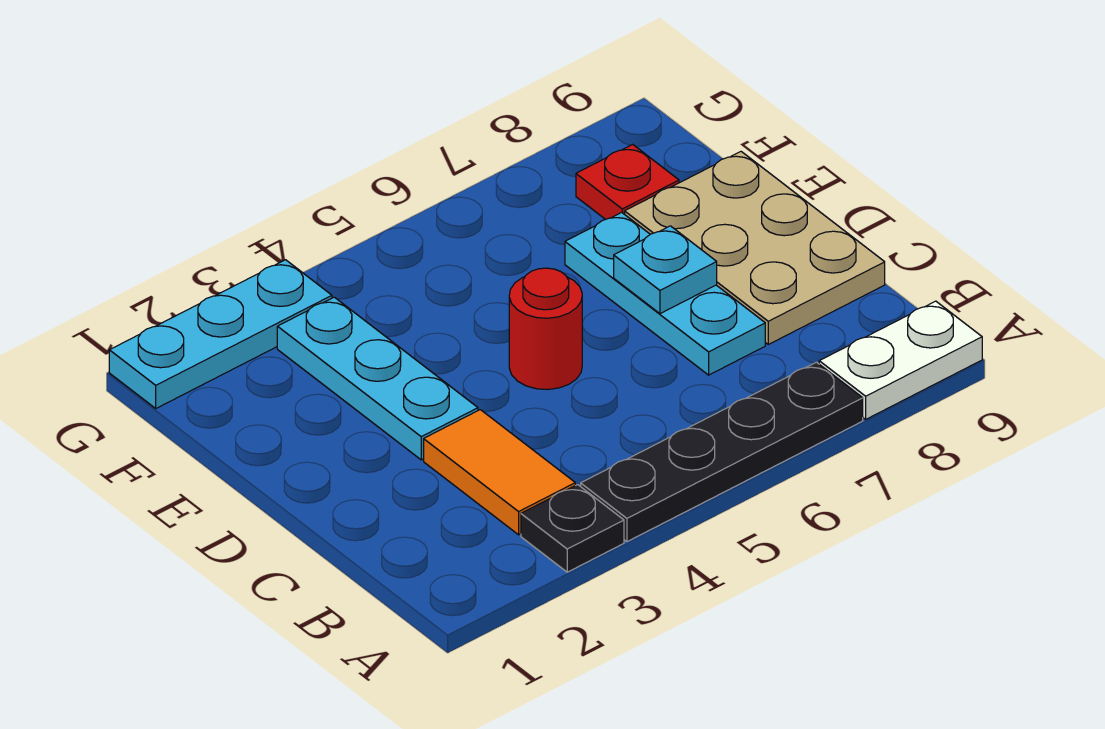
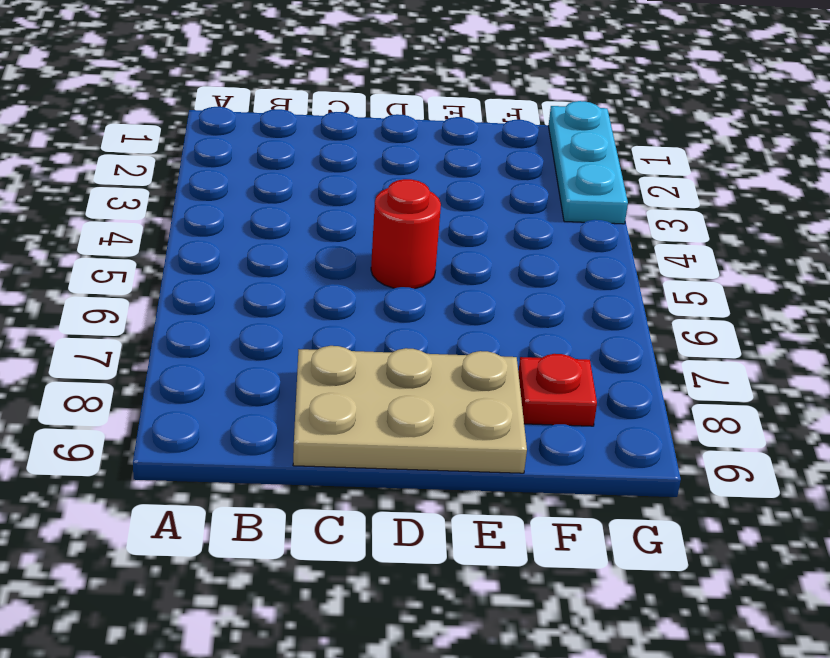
none -> black 1x1 plate [521,485,624,572]
none -> black 1x4 plate [581,362,863,542]

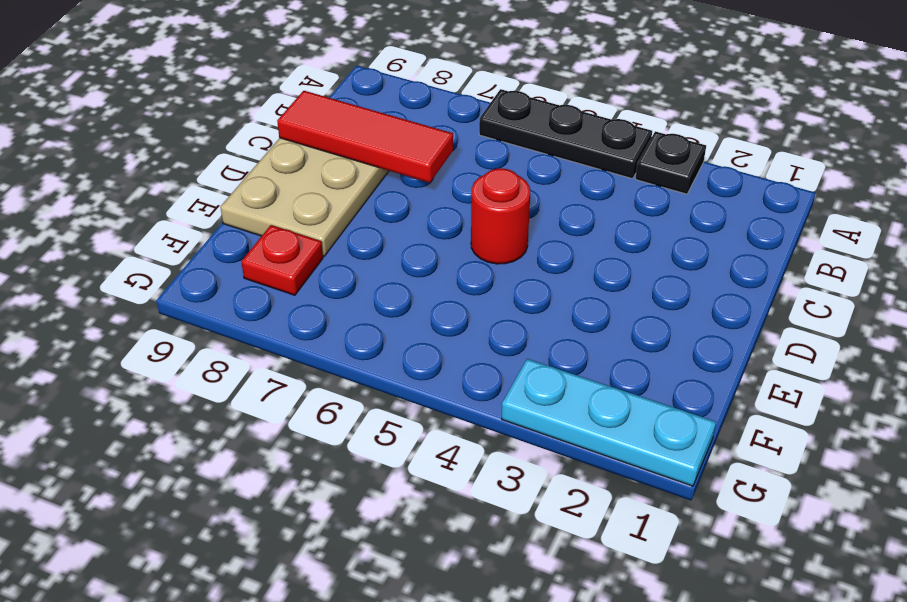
black 1x3 plate [479,89,652,179] -> black 1x4 plate [581,362,863,542]
red 1x3 tile [277,91,453,183] -> none
none -> white 1x2 plate [819,301,982,419]
none -> orange 1x2 tile [424,410,575,535]

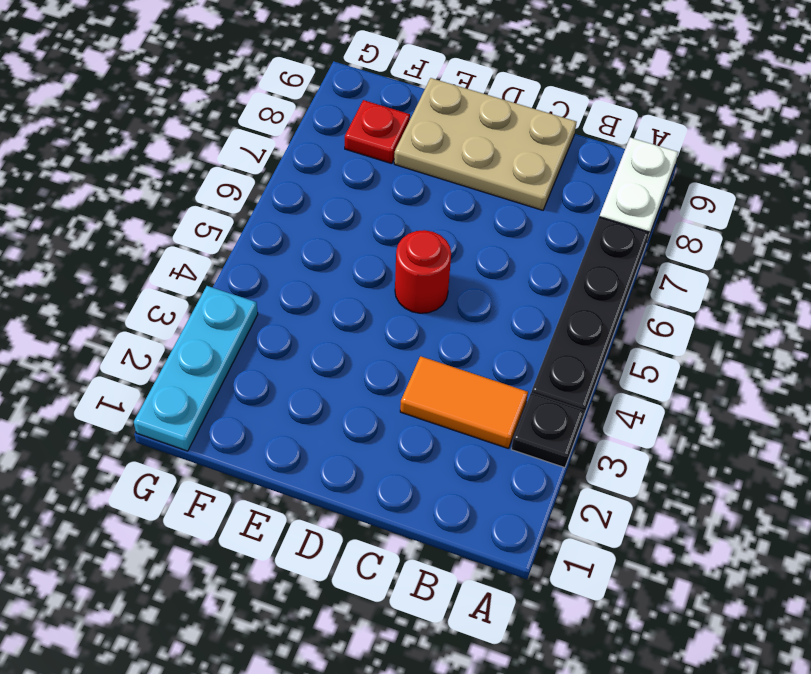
none -> cyan 1x3 plate [565,212,765,375]
none -> cyan 1x3 plate [277,297,478,460]

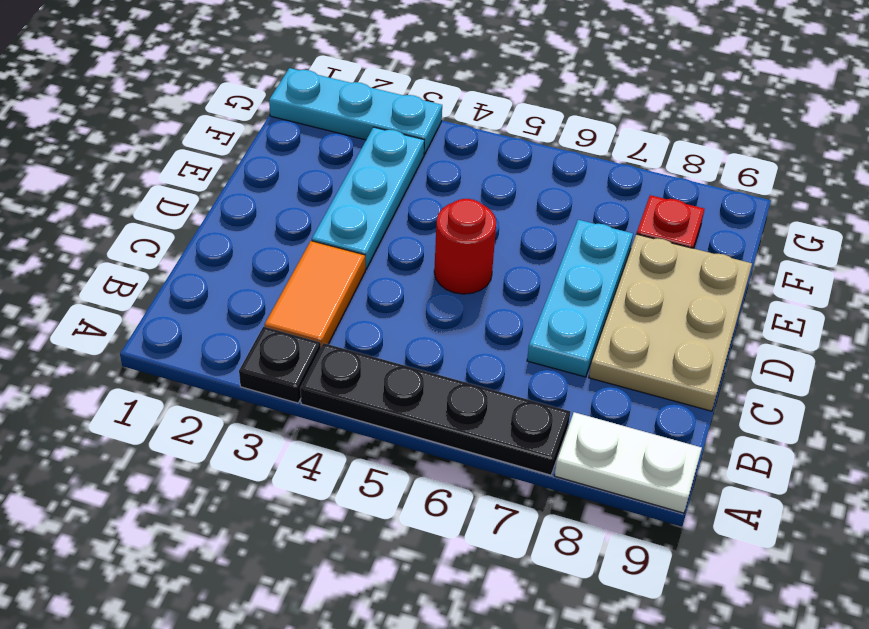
none -> cyan 1x1 plate [614,226,717,314]

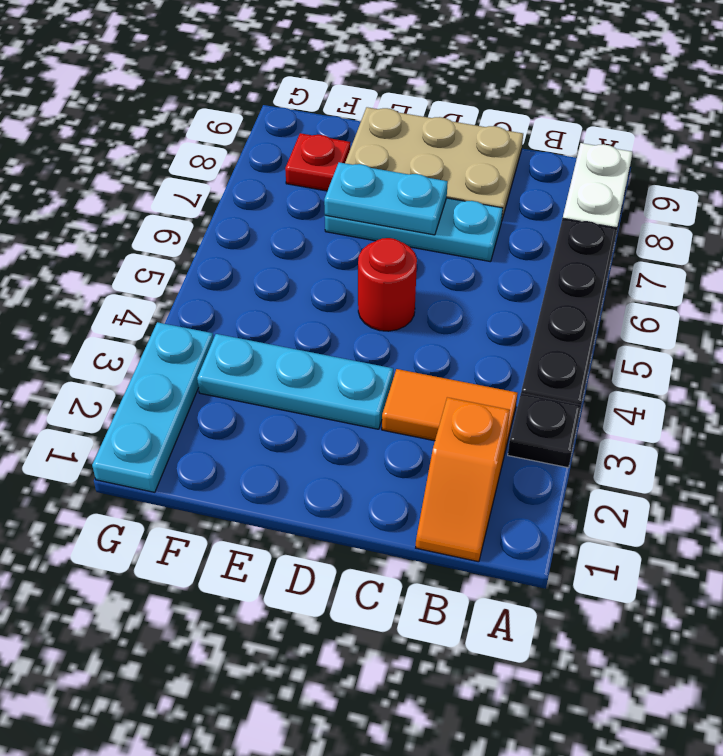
orange 1x2 slope [416,397,510,562] -> none
cyan 1x2 plate [324,162,448,235] -> cyan 1x1 plate [614,226,717,314]

